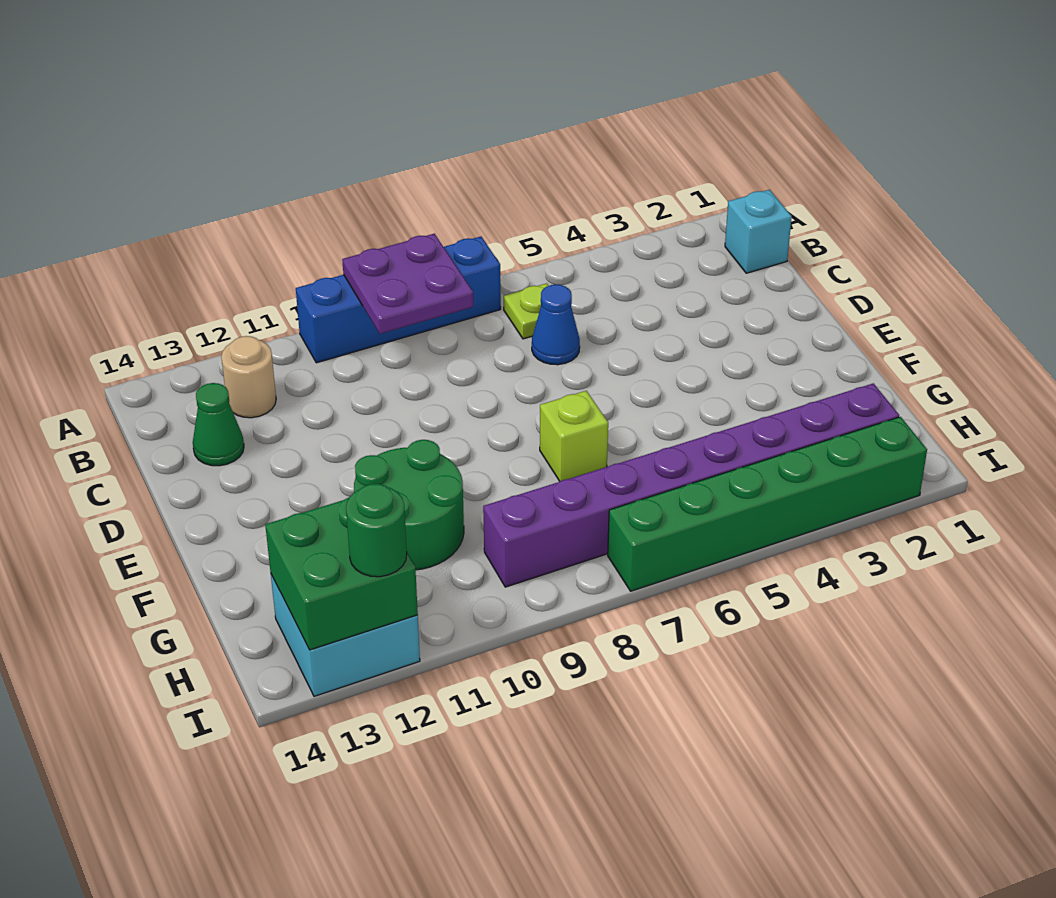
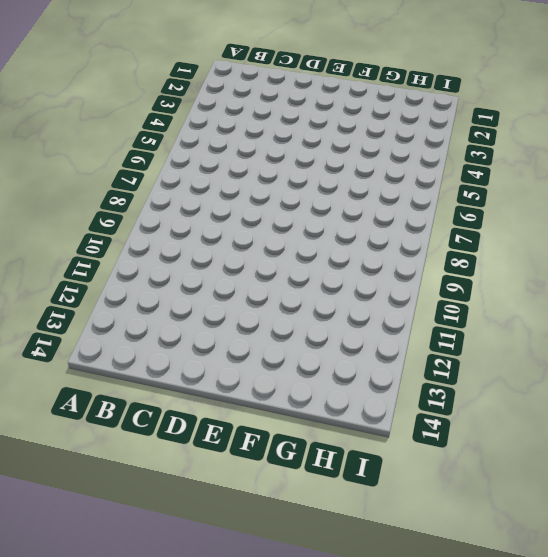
none -> blue 1x4 brick [296,237,501,363]
none -> cyan 1x1 brick [725,190,792,273]
none -> lime 1x1 plate [504,283,549,339]

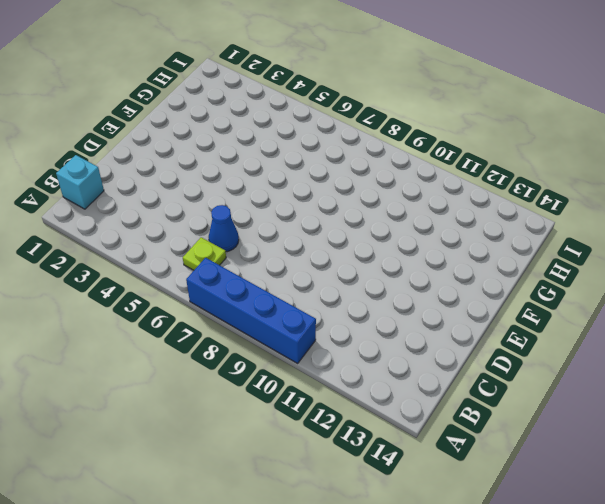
none -> tan 1x1 round brick [221,336,276,418]
none -> green 1x1 cone [193,383,244,466]
none -> lime 1x1 brick [540,391,608,481]

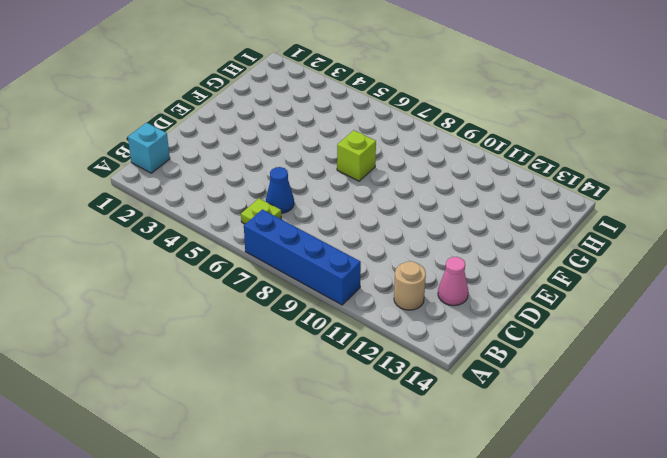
pink 1x1 cone [438,257,468,306] -> green 1x1 cone [193,383,244,466]
none -> green 2x2 round brick [354,440,464,570]
none -> purple 1x8 brick [483,383,899,587]
none -> cyan 2x2 brick [271,575,420,696]

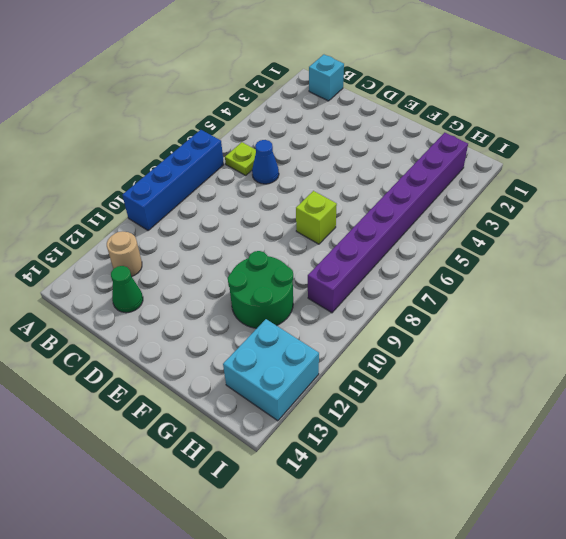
none -> green 1x6 brick [608,417,927,591]
none -> purple 2x2 plate [342,234,473,334]
none -> green 2x2 brick [265,498,418,650]

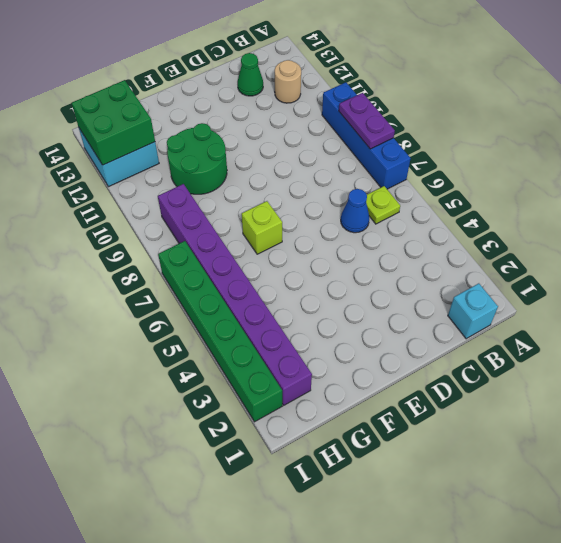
purple 1x2 plate [339,93,395,149] -> purple 2x2 plate [342,234,473,334]
none -> green 1x1 round brick [346,484,407,577]

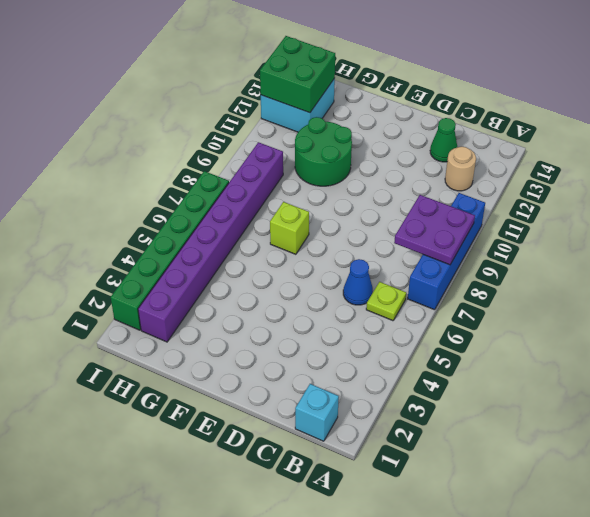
none -> green 1x1 round brick [346,484,407,577]

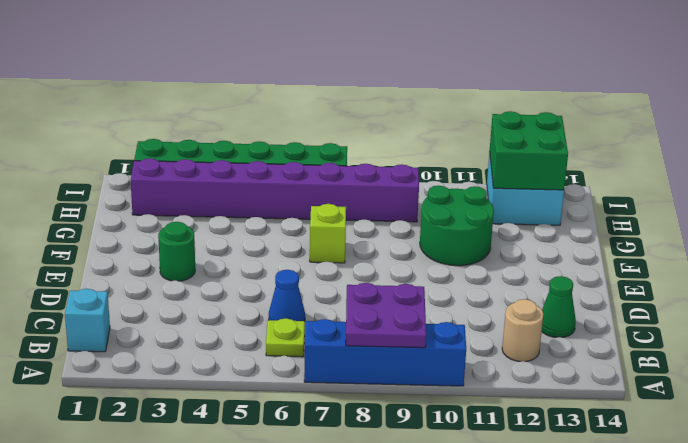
green 1x1 round brick [158,222,195,281] -> green 1x1 round brick moved to [346,484,407,577]

